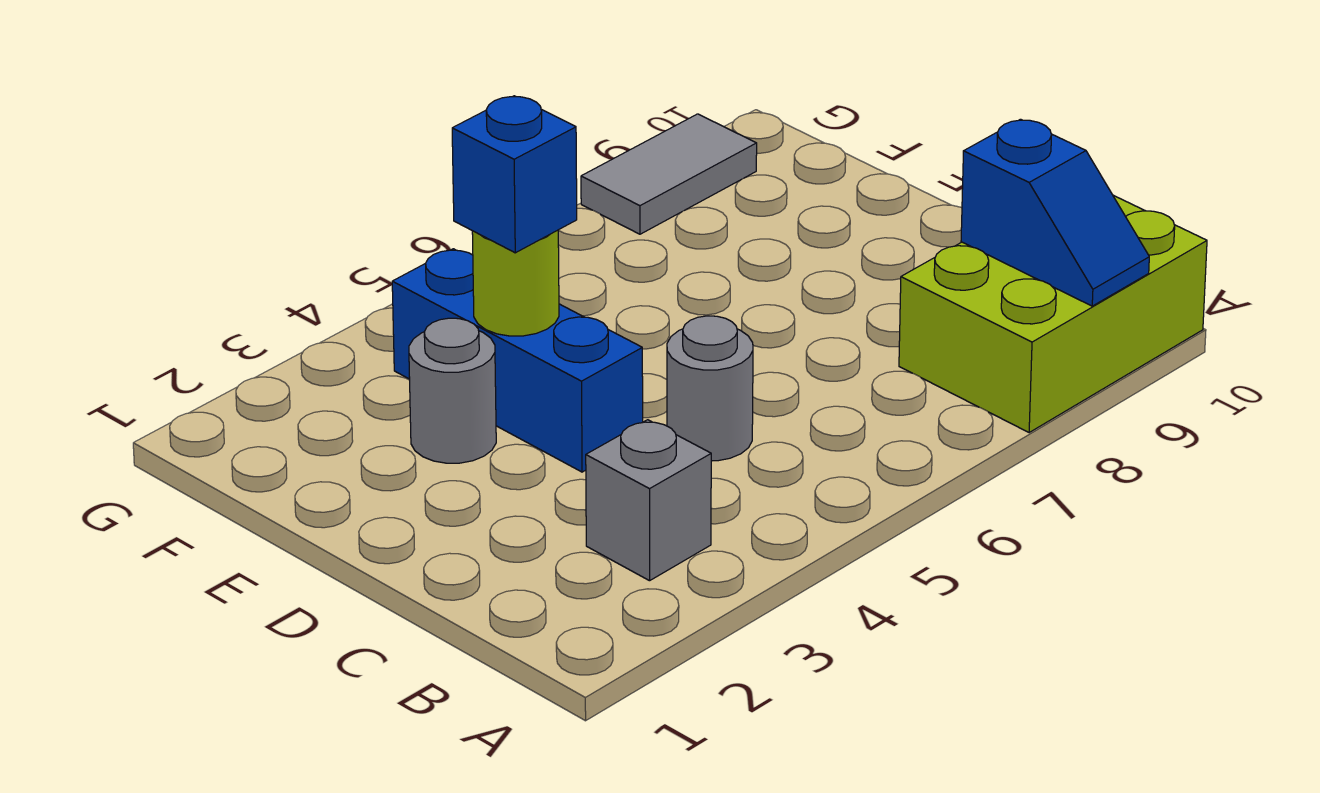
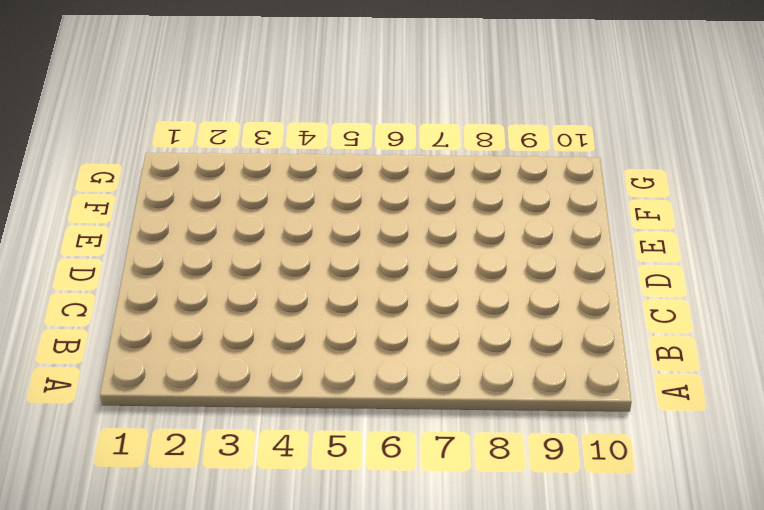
none -> lime 2x3 brick [899,195,1207,432]
none -> grey 1x1 brick [586,420,711,581]

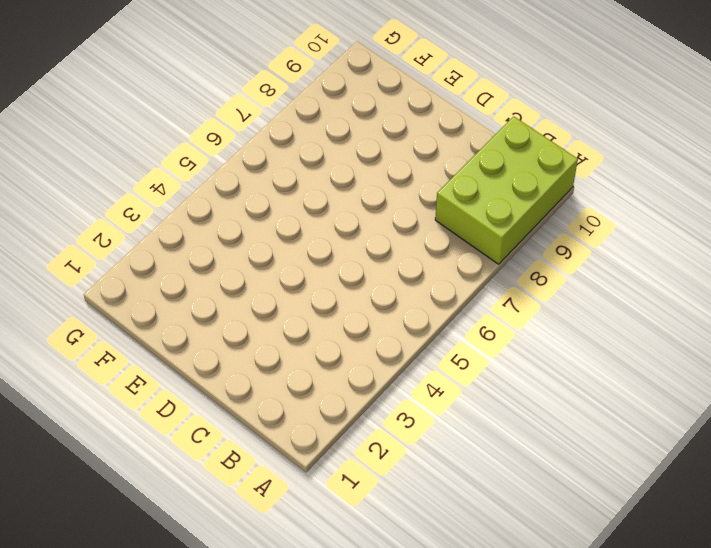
none -> grey 1x1 brick [586,420,711,581]
none -> grey 1x1 round brick [667,316,753,461]

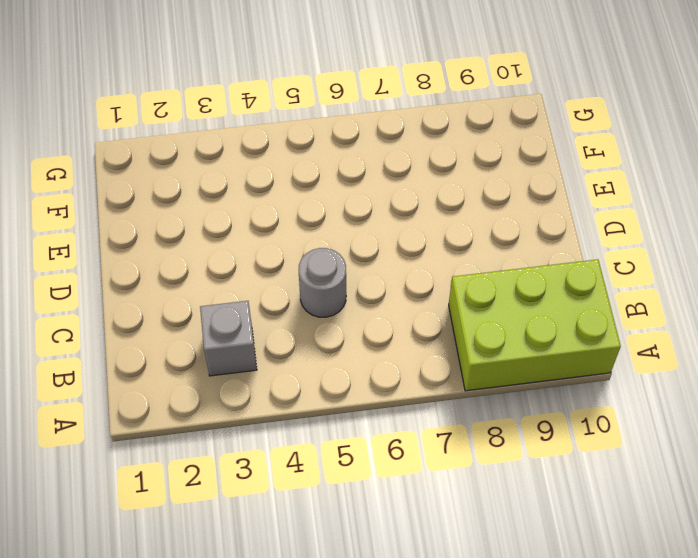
none -> blue 1x3 brick [392,249,643,472]
none -> grey 1x1 round brick [409,318,496,463]

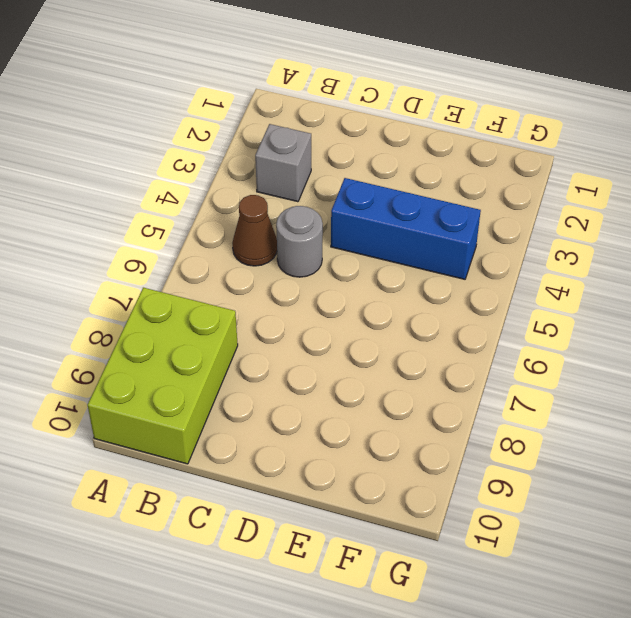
brown 1x1 cone [232,195,277,266] -> none
none -> grey 1x1 round brick [409,318,496,463]
none -> grey 1x2 tile [581,114,757,234]

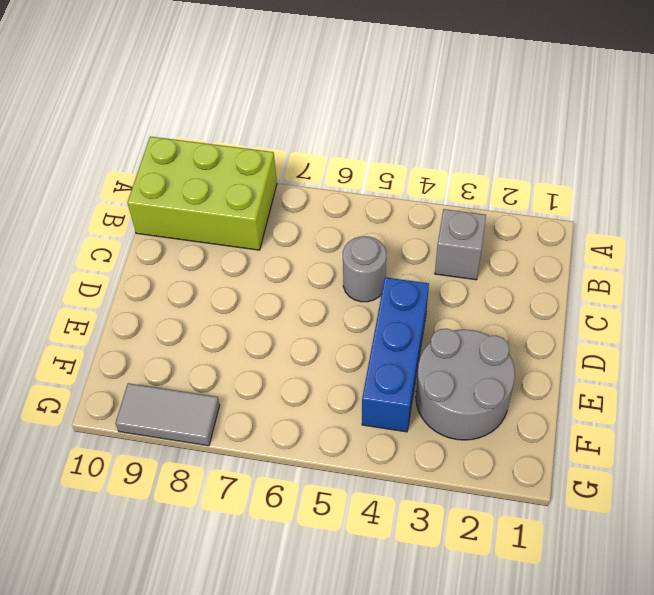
grey 2x2 round brick [416,329,515,440] -> grey 1x1 round brick [409,318,496,463]
none -> blue 1x2 slope [961,119,1149,306]
none -> lime 1x1 round brick [472,230,559,336]

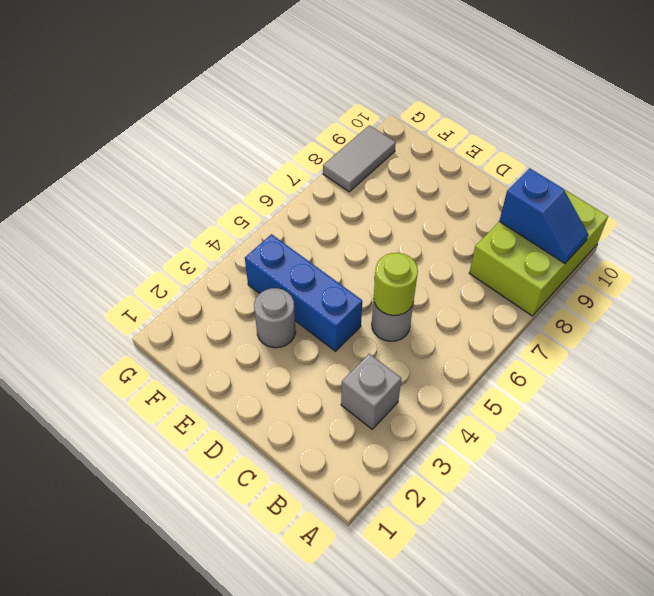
lime 1x1 round brick [374,253,418,315] -> lime 1x1 round brick moved to [472,230,559,336]
none -> blue 1x1 brick [452,96,577,253]

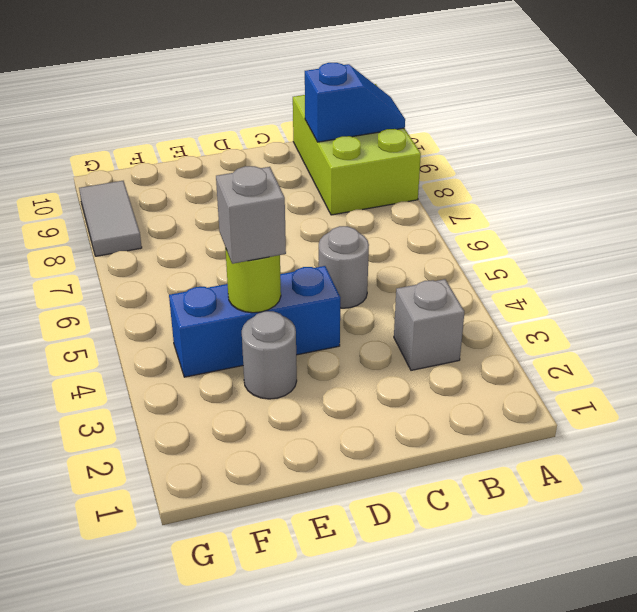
grey 1x1 brick [216,166,286,264] -> blue 1x1 brick [452,96,577,253]

